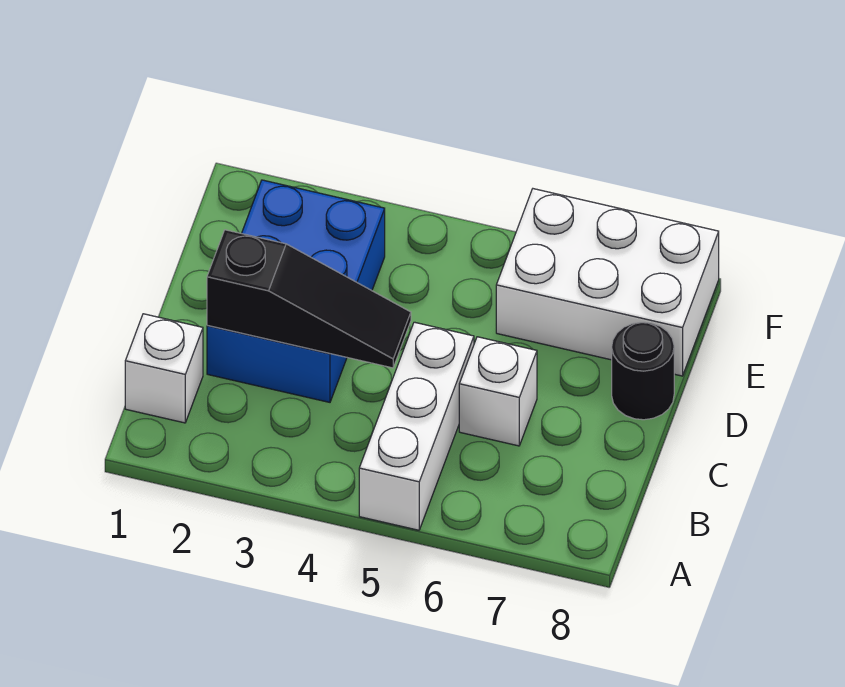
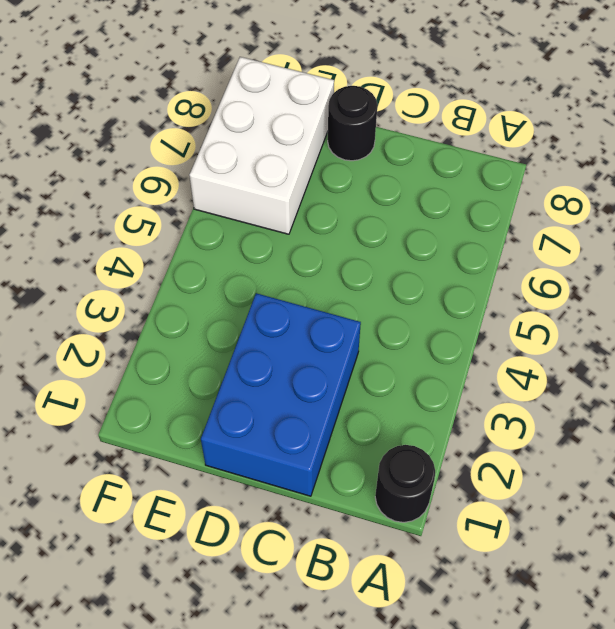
black 1x1 round brick [375,445,435,522] -> none
blue 2x3 brick [201,293,361,496] -> blue 2x3 brick turned to [207,180,385,402]
none -> white 1x3 brick [359,322,474,530]
none -> white 1x1 brick [125,314,203,423]

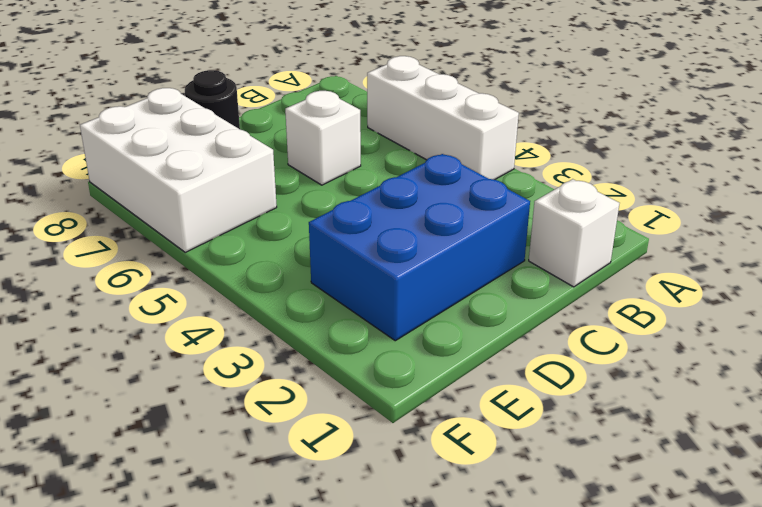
white 1x3 brick [367,56,519,180] -> white 1x3 brick turned to [359,322,474,530]
none -> black 1x3 slope [207,230,411,368]

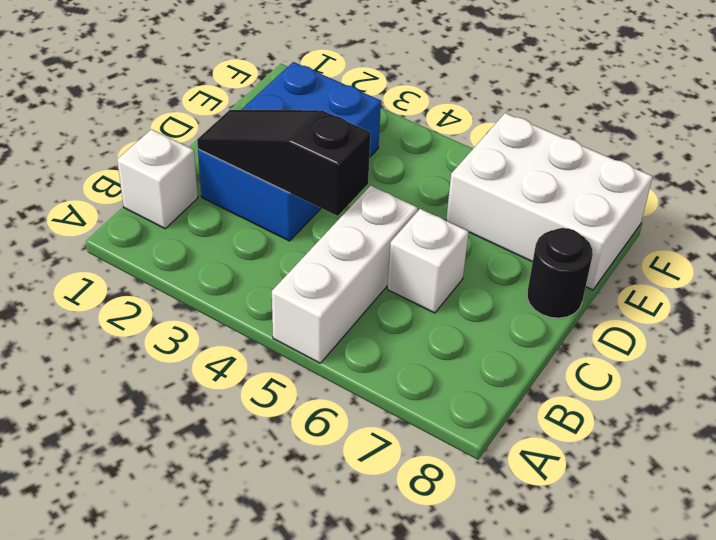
black 1x3 slope [197,110,371,216] -> black 1x3 slope turned to [207,230,411,368]

